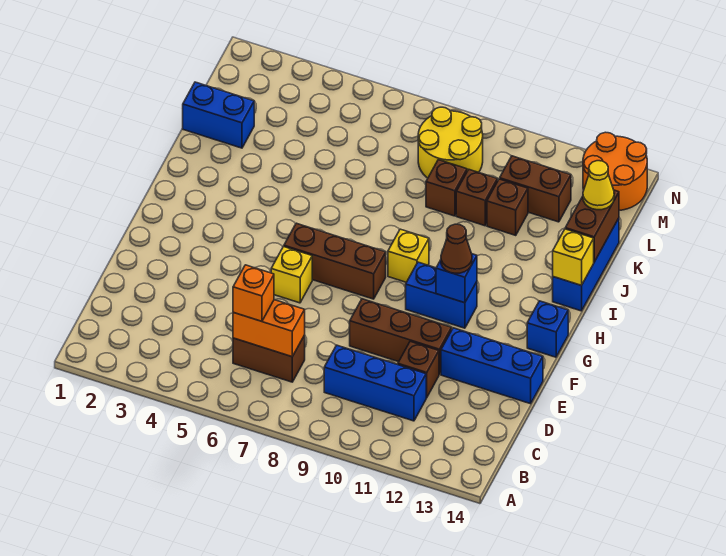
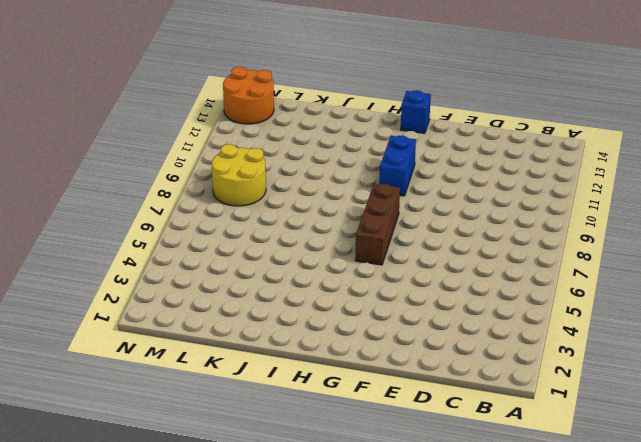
none -> brown 1x2 brick [233,335,305,382]
none -> blue 1x3 brick [324,345,426,421]
none -> brown 1x1 brick [398,341,439,398]

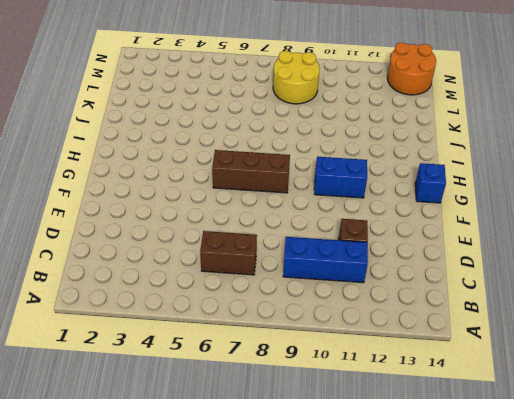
none -> brown 1x3 brick [350,299,452,375]
none -> blue 1x3 brick [441,328,543,404]
none -> yellow 1x1 brick [271,247,312,303]

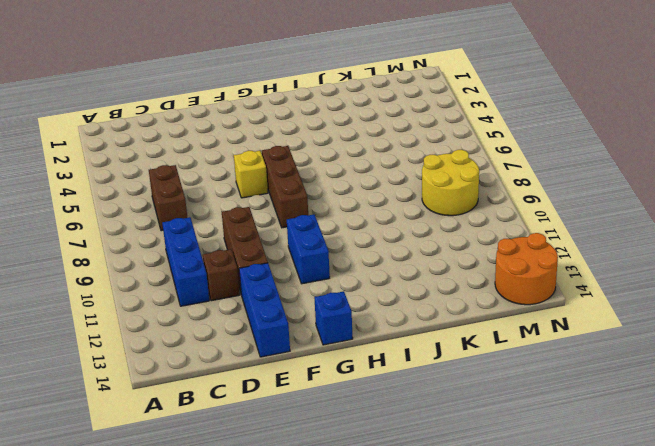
none -> yellow 1x1 brick [388,229,429,282]
none -> blue 1x3 brick [553,218,619,311]
none -> blue 1x2 brick [183,82,254,148]

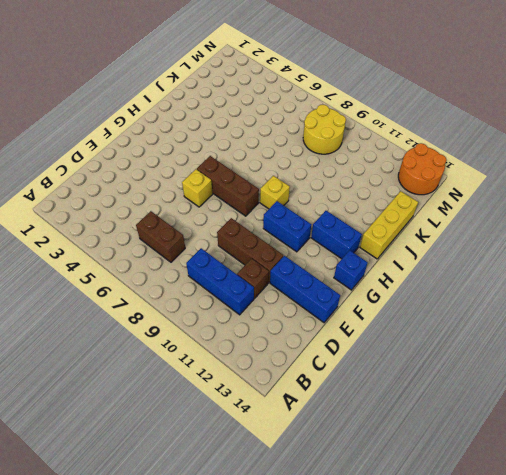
blue 1x2 brick [311,211,362,259] -> blue 1x2 brick moved to [183,82,254,148]
yellow 1x3 brick [360,191,418,259] -> blue 1x3 brick [553,218,619,311]
none -> brown 1x1 brick [426,160,467,216]
none -> brown 1x1 brick [456,170,498,226]
none -> brown 1x1 brick [487,179,528,235]

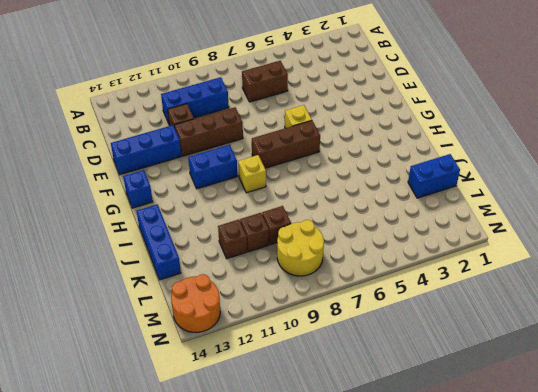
none -> brown 1x2 brick [500,156,571,222]
none -> orange 1x2 brick [233,300,305,357]
none -> blue 1x1 brick [436,254,477,303]

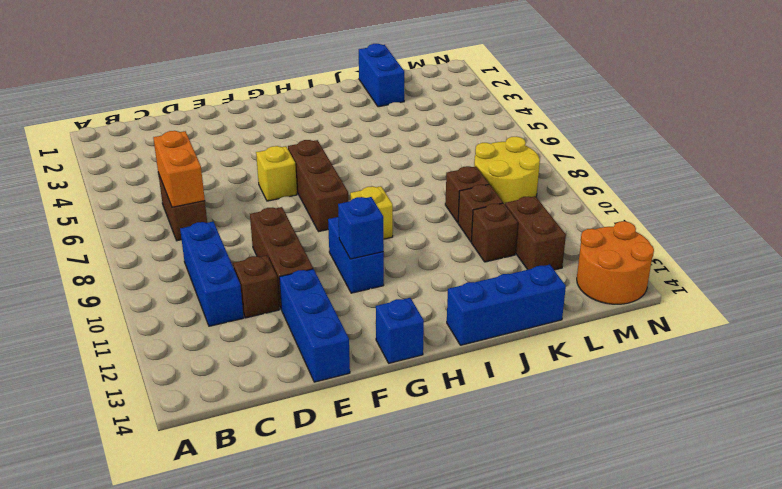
none -> yellow 1x1 brick [553,229,594,285]
none -> brown 1x2 brick [565,190,619,262]
none -> orange 1x1 brick [233,265,274,321]

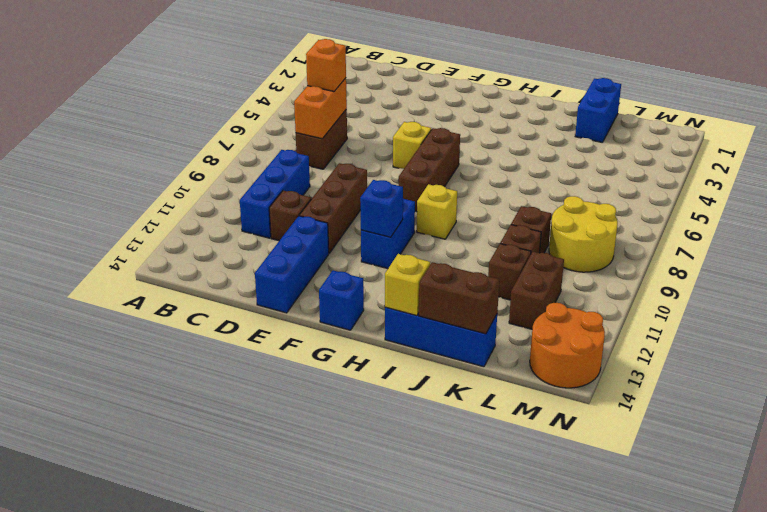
none -> brown 1x1 cone [441,224,472,273]
none -> yellow 1x1 cone [583,161,614,210]

